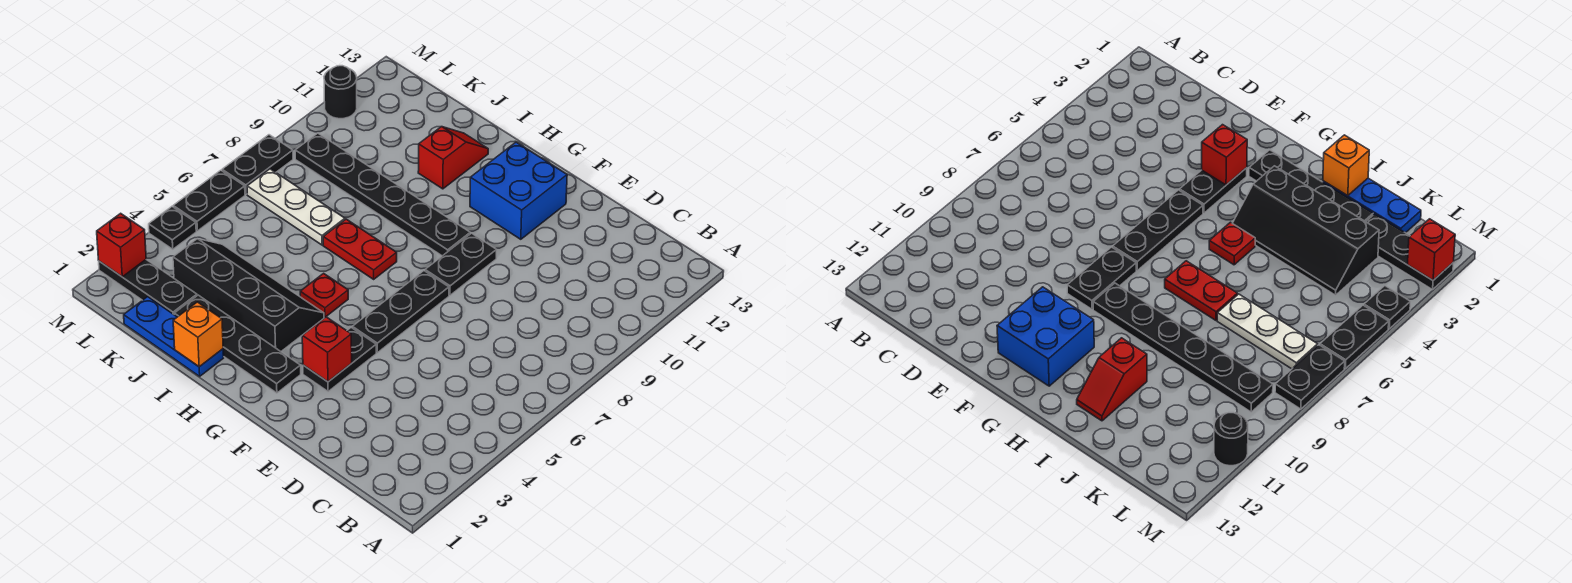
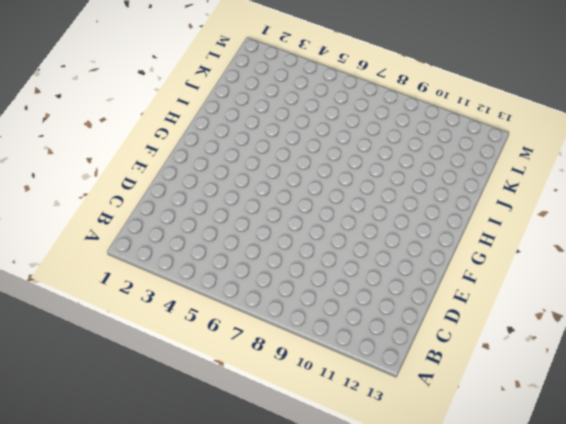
none -> black 1x2 plate [303,327,376,391]
none -> black 1x3 plate [352,271,449,353]
none -> black 1x2 plate [425,233,497,295]

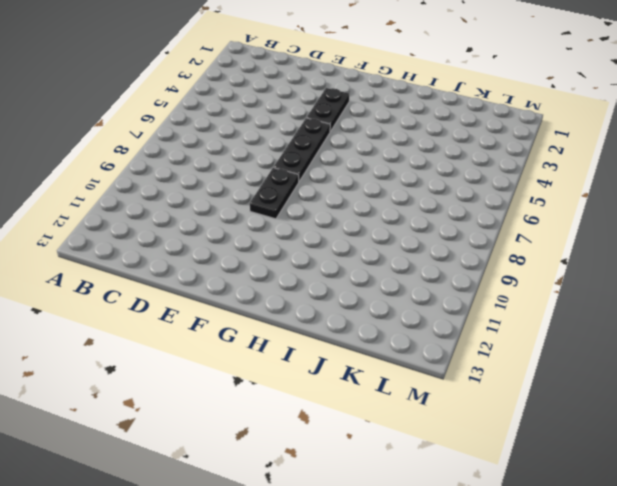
none -> blue 2x2 brick [470,142,567,239]
none -> black 1x4 plate [174,295,301,393]
none -> black 1x6 plate [295,133,470,256]

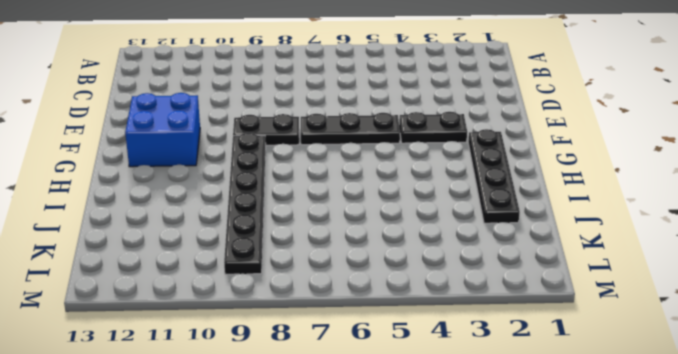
none -> black 2x4 slope [173,239,324,351]
none -> red 1x1 plate [300,273,348,317]
none -> red 1x2 plate [323,219,397,279]

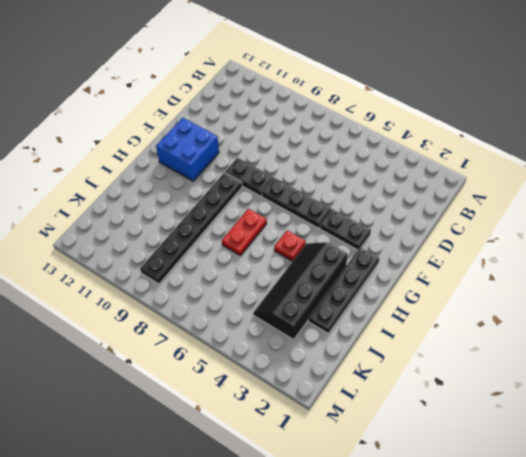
none -> blue 1x3 plate [124,297,224,376]
none -> red 1x2 slope [418,127,488,189]
none -> white 1x3 plate [247,169,345,245]

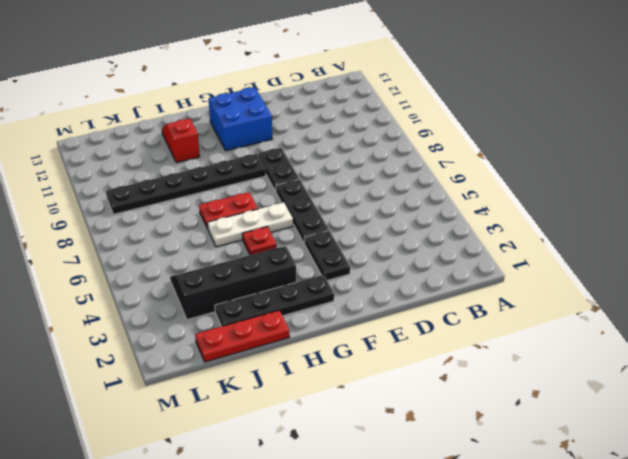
white 1x3 plate [207,202,293,247] -> white 1x3 plate moved to [247,169,345,245]
red 1x3 plate [195,310,290,362] -> blue 1x3 plate [124,297,224,376]
none -> black 1x3 plate [99,260,197,314]
none -> black 1x1 plate [149,207,196,249]
none -> black 1x2 plate [173,170,245,231]

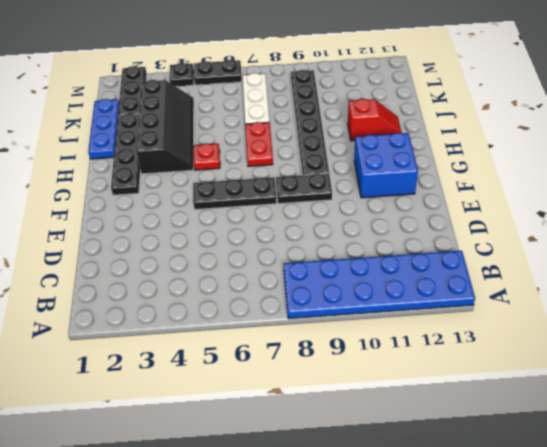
blue 2x6 plate [284,251,475,319] -> none
none -> black 1x2 plate [303,327,376,391]
none -> black 1x2 plate [222,135,293,194]
none -> black 1x1 round brick [324,66,357,119]

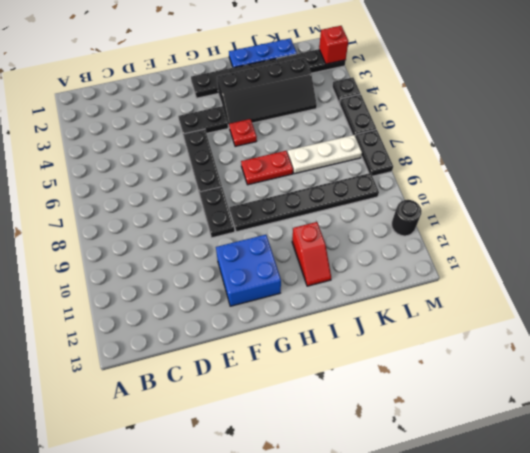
black 1x2 plate [178,106,228,137] -> black 1x2 plate turned to [303,327,376,391]
none -> red 1x1 brick [302,317,352,382]
none -> orange 1x1 brick [173,302,223,367]

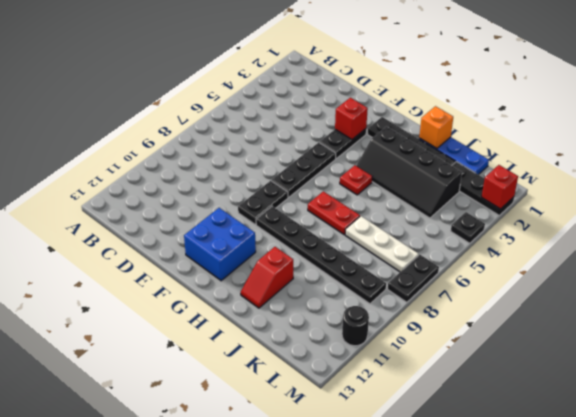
none -> black 1x2 plate [173,170,245,231]

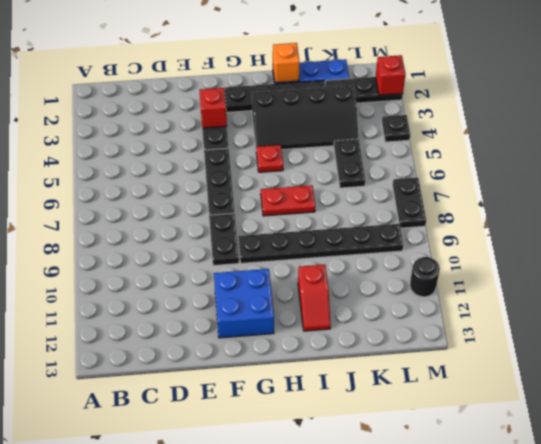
black 1x2 plate [334,139,365,188] -> black 1x2 plate moved to [173,170,245,231]
none -> white 1x3 plate [247,169,345,245]

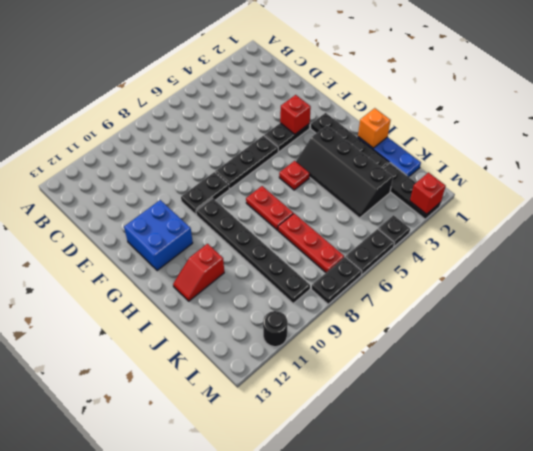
red 1x3 plate [278,213,344,272] -> white 1x3 plate [247,169,345,245]

